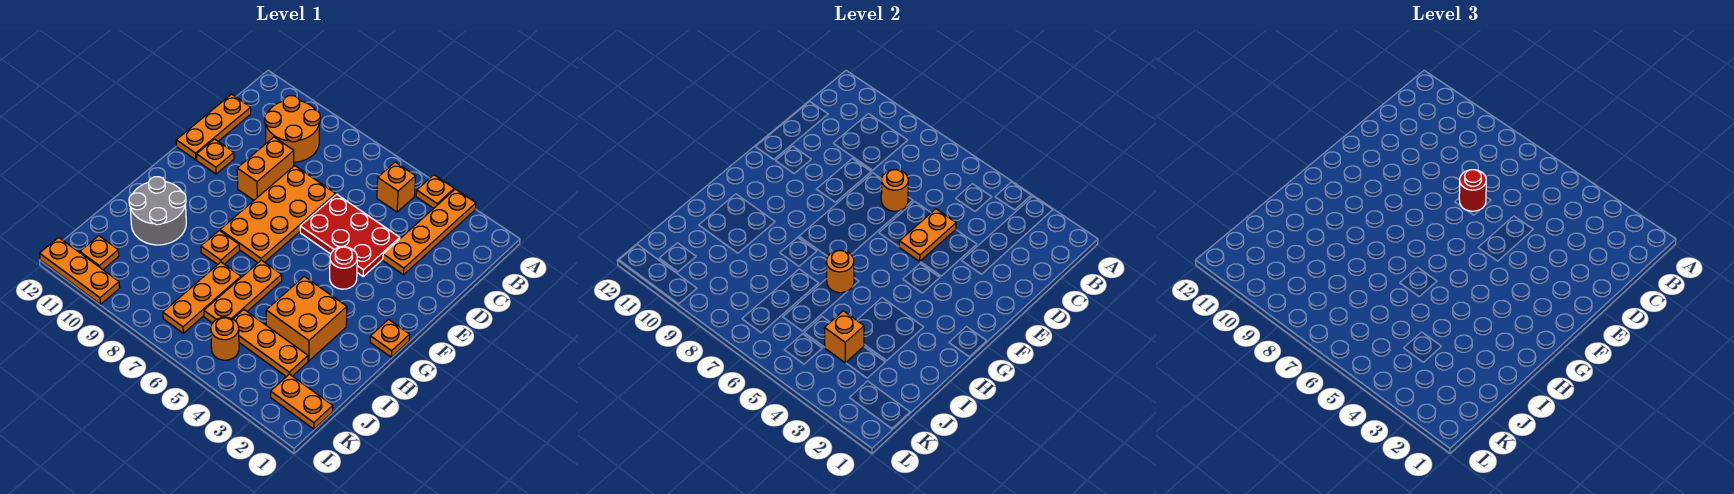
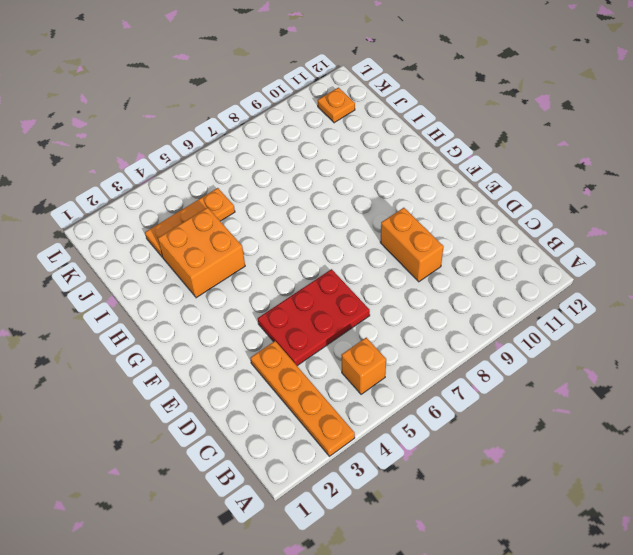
none -> orange 1x1 plate [416,175,454,208]
none -> orange 2x2 round brick [265,96,320,162]
none -> orange 1x3 plate [176,94,251,160]

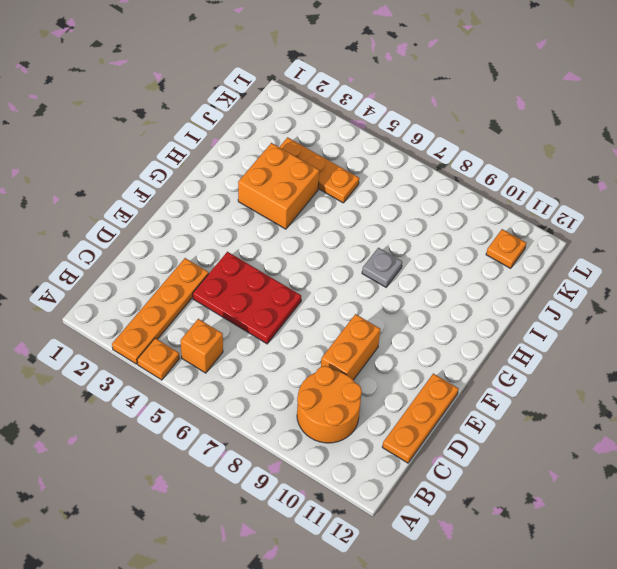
grey 1x1 plate [362,248,402,287] -> orange 1x1 plate [201,230,239,265]
none -> orange 2x4 plate [220,166,336,263]
none -> orange 1x1 plate [197,139,234,174]
none -> red 1x1 round brick [330,247,357,289]

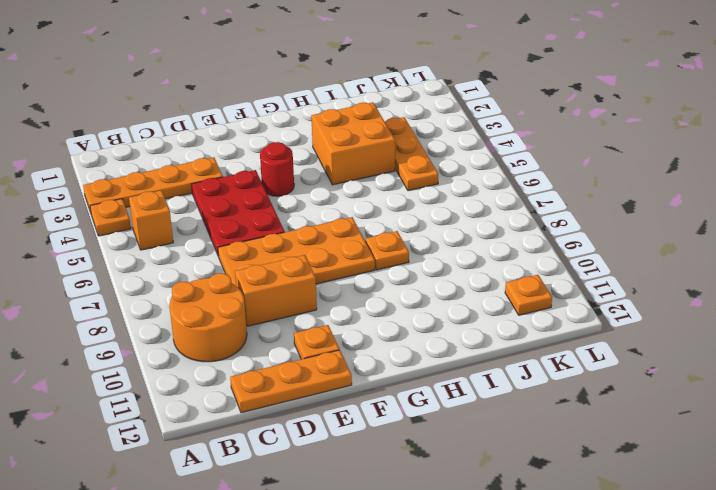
none -> orange 1x1 plate [370,319,410,357]
none -> orange 1x3 plate [204,260,282,323]
none -> grey 2x2 round brick [129,177,186,245]

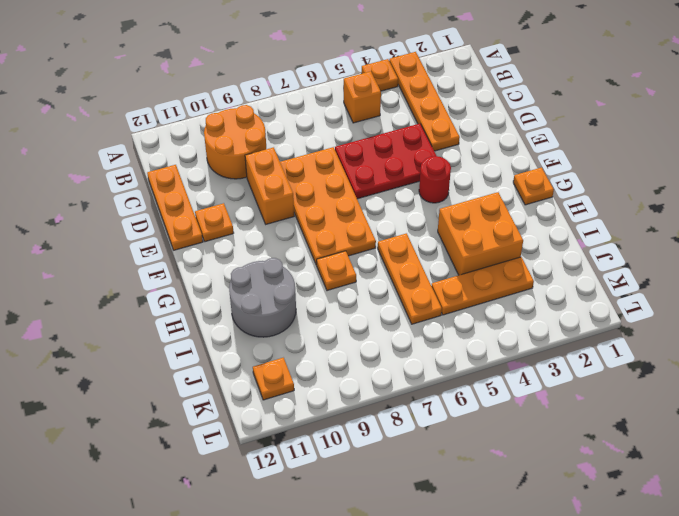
none -> orange 1x3 plate [163,262,241,333]
none -> orange 1x2 plate [271,374,333,429]
none -> orange 1x1 round brick [211,317,239,360]

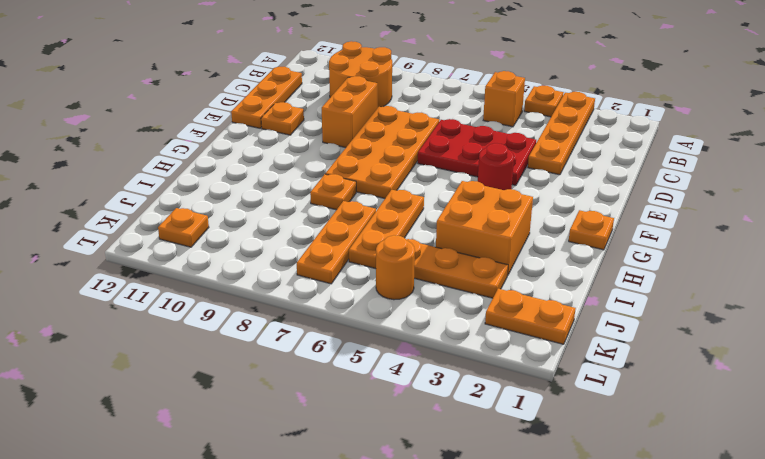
none -> grey 2x2 round brick [129,177,186,245]
none -> orange 1x3 plate [40,237,120,304]
none -> orange 1x2 plate [899,209,956,261]

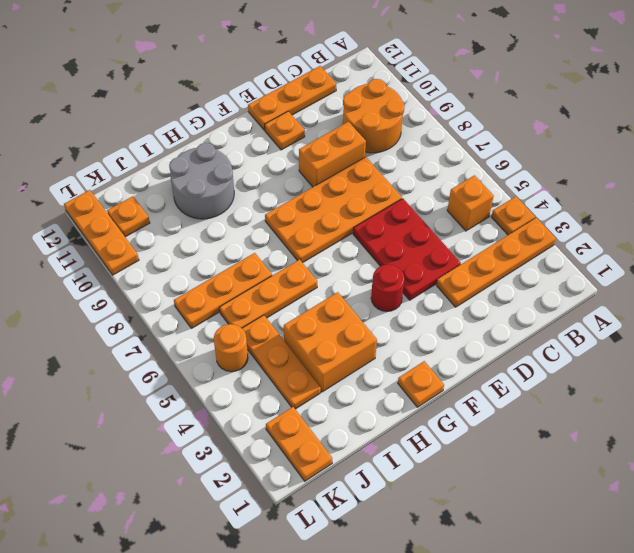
none -> orange 1x1 plate [201,230,239,265]
none -> orange 1x2 plate [899,209,956,261]
none -> orange 1x1 round brick [881,170,908,211]

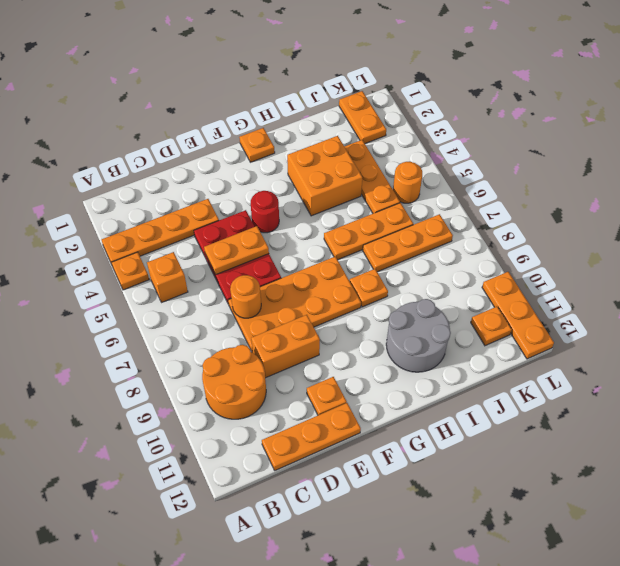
none -> orange 1x1 round brick [826,250,854,293]
none -> orange 1x1 brick [824,311,864,363]
none -> red 1x1 round brick [1459,170,1486,211]

